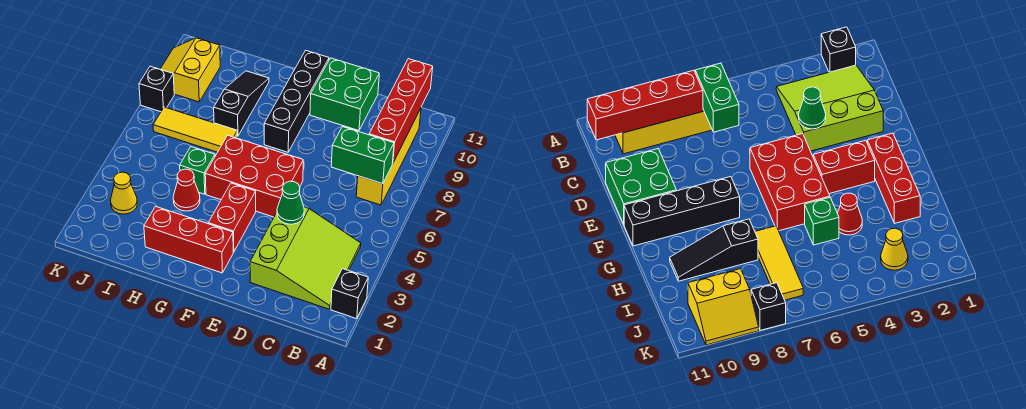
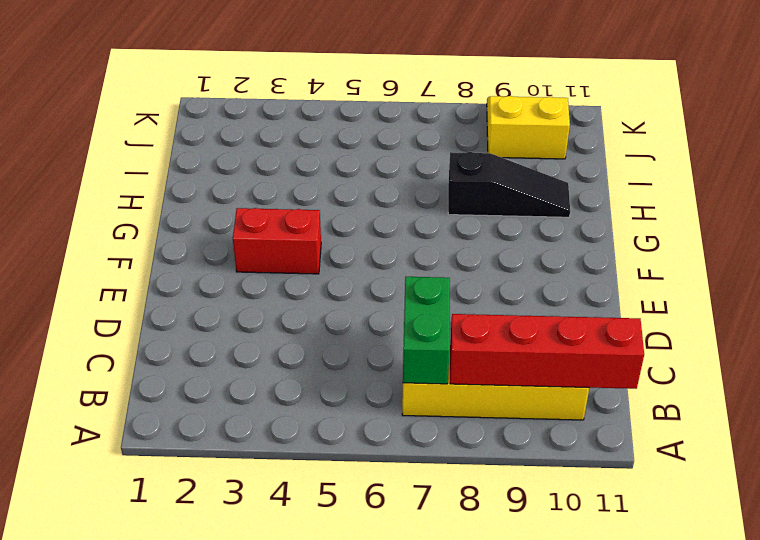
none -> black 1x1 brick [331,269,368,319]
none -> lime 3x3 slope [250,207,361,309]
none -> green 2x2 brick [310,58,379,131]

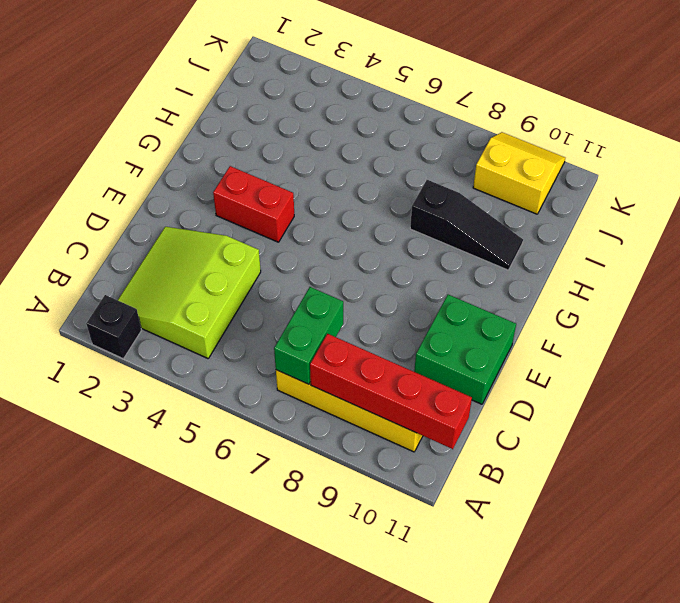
lime 3x3 slope [118,227,261,358] -> lime 3x3 slope turned to [250,207,361,309]
none -> red 2x3 brick [205,135,303,217]
none -> red 1x3 brick [144,206,233,273]
none -> black 1x4 brick [264,50,329,152]

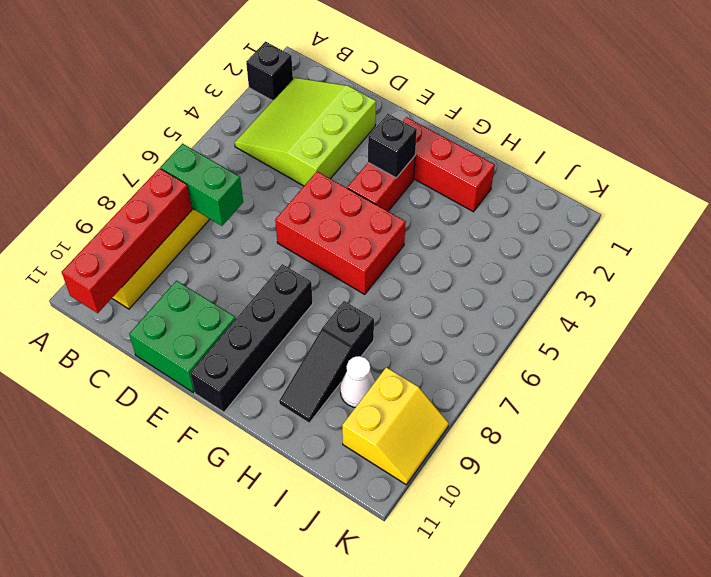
black 1x1 brick [368,114,417,178] -> black 1x1 brick moved to [139,66,174,112]
white 1x1 cone [340,356,375,407] -> none
none -> red 1x1 cone [173,169,200,211]
none -> green 1x1 brick [180,147,215,194]
none -> yellow 1x3 tile [153,107,237,152]

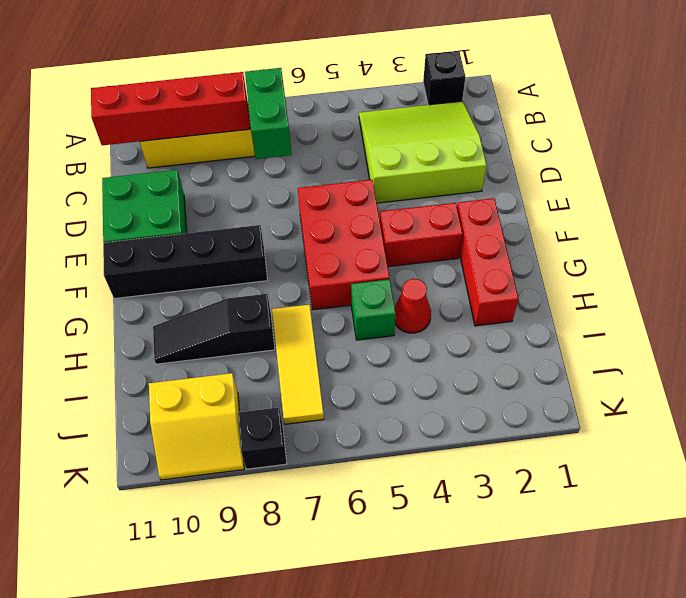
none -> yellow 1x1 cone [111,172,137,214]
none -> green 1x1 cone [277,181,304,224]

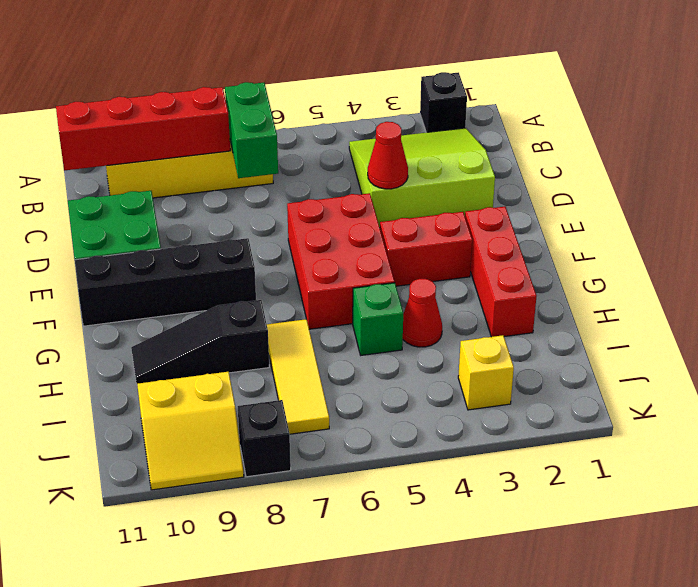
red 1x1 cone [368,122,408,189] -> green 1x1 cone [277,181,304,224]
yellow 1x1 brick [458,335,514,410] -> yellow 1x1 cone [111,172,137,214]

